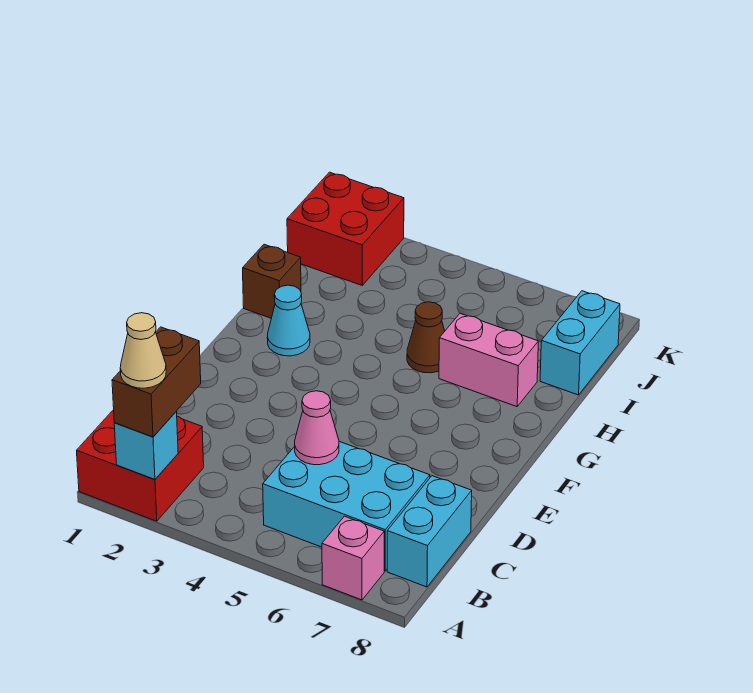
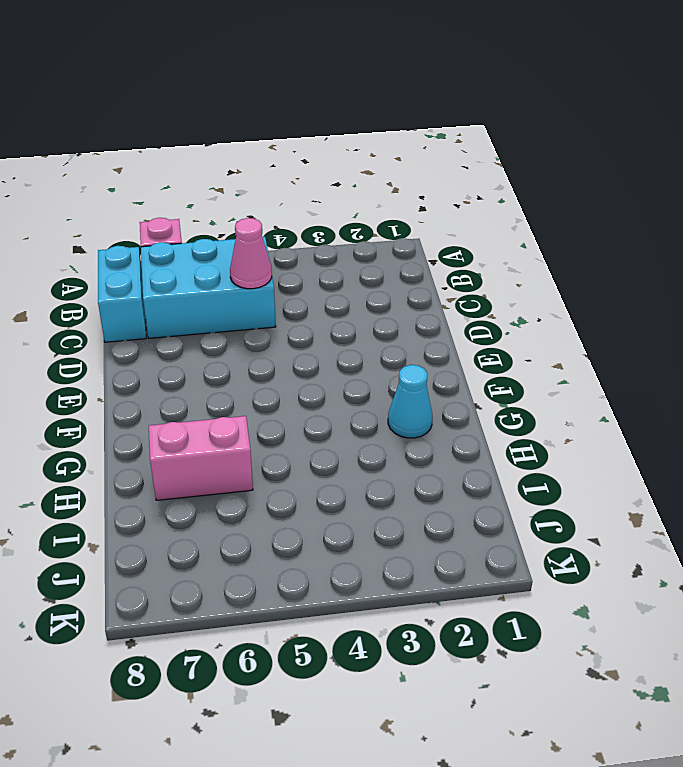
none -> red 2x2 brick [77,410,204,521]
none -> brown 1x1 brick [243,244,301,318]
none -> brown 1x1 cone [407,302,445,373]

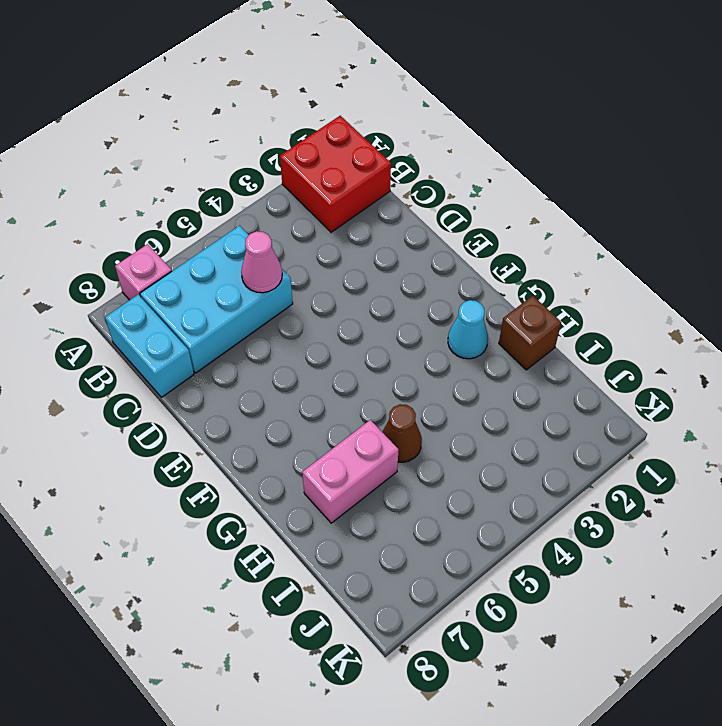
none -> cyan 1x2 brick [540,291,620,395]
none -> red 2x2 brick [287,172,404,285]
none -> cyan 1x1 brick [114,412,178,480]

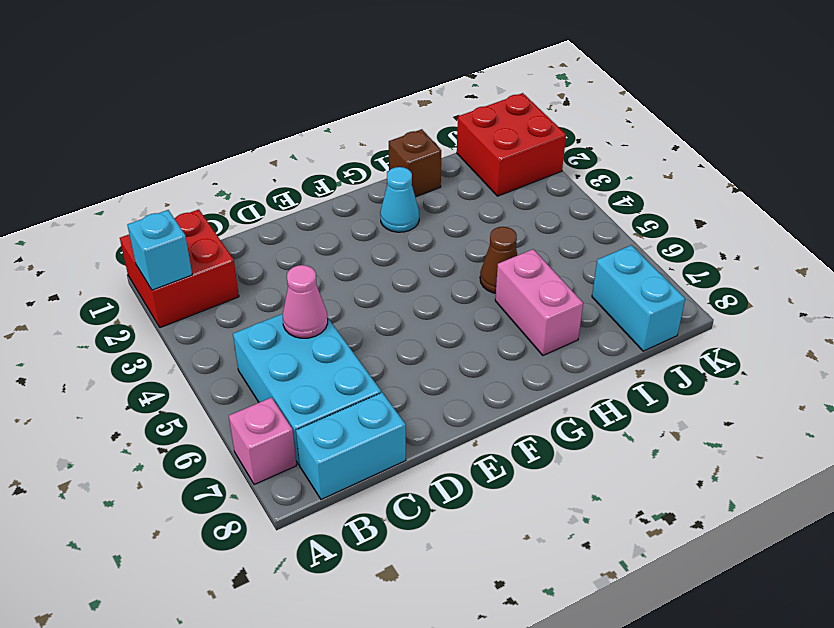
cyan 1x2 brick [592,245,685,351] -> cyan 1x2 brick turned to [540,291,620,395]
none -> brown 1x2 brick [112,327,201,437]
none -> tan 1x1 cone [120,313,166,388]

